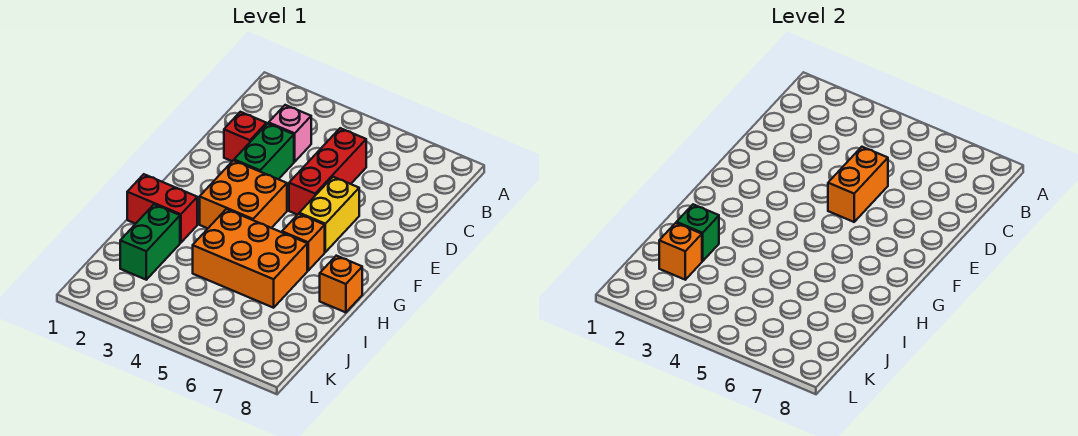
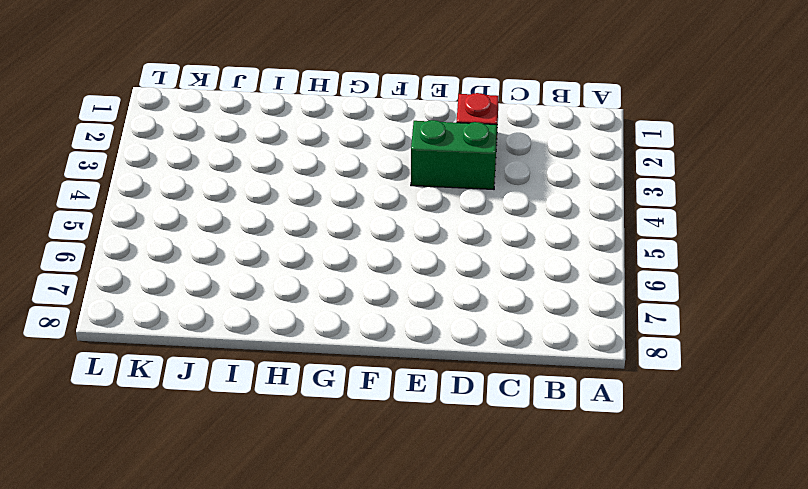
none -> pink 1x1 brick [269,105,311,162]
none -> red 1x3 brick [289,128,366,215]
none -> yellow 1x2 brick [299,177,359,252]

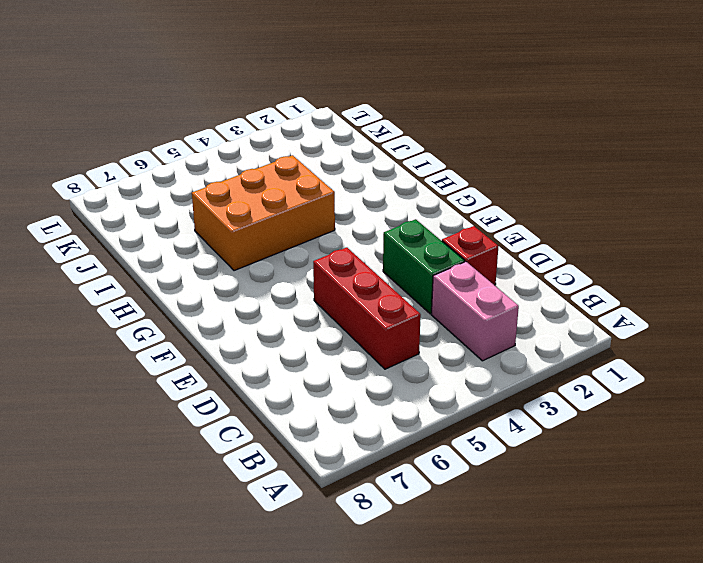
pink 1x2 brick [431,262,519,361] -> pink 1x1 brick [269,105,311,162]
none -> yellow 1x2 brick [299,177,359,252]
none -> orange 2x2 brick [200,160,287,228]
none -> orange 1x1 brick [282,214,325,271]

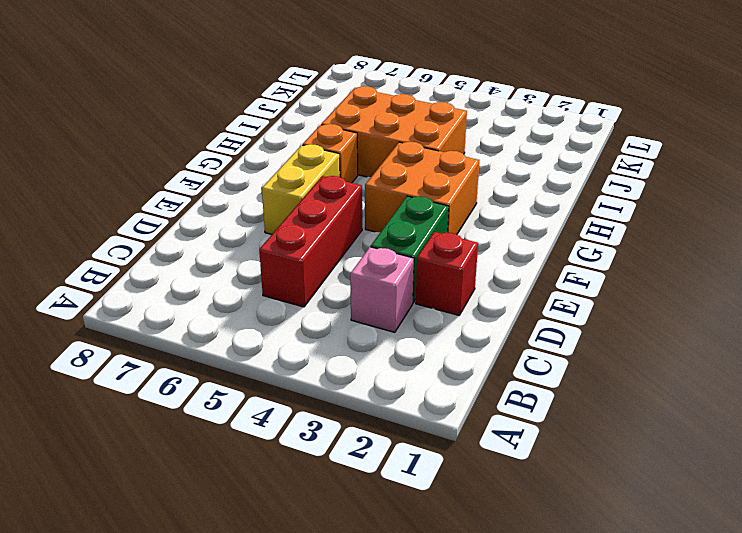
none -> red 1x2 brick [127,174,197,243]
none -> orange 1x1 brick [320,256,362,312]
none -> green 1x2 brick [120,204,180,280]

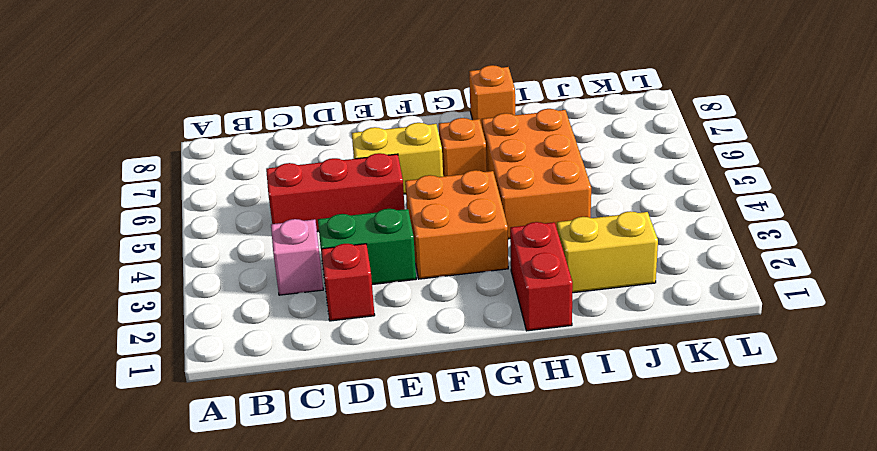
yellow 1x2 brick [557,211,658,293] -> green 1x2 brick [120,204,180,280]
none -> orange 1x2 brick [828,147,888,222]
none -> green 1x1 brick [677,204,719,261]
none -> orange 1x1 brick [659,223,702,280]

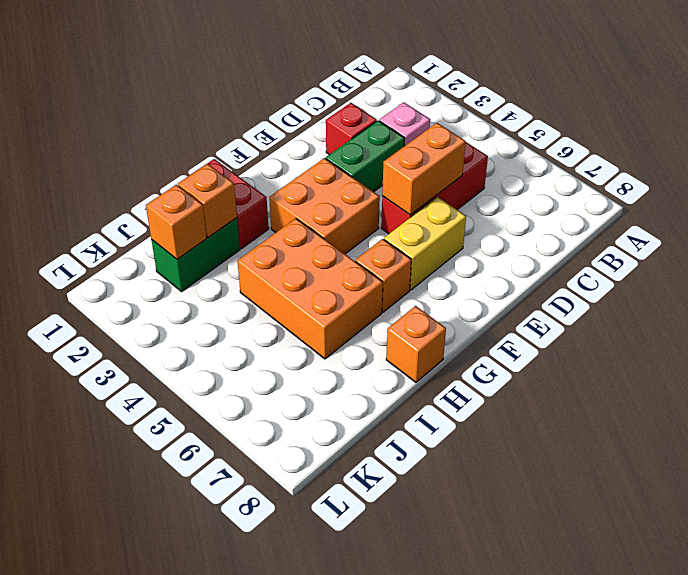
orange 1x1 brick [178,164,237,237] -> green 1x1 brick [677,204,719,261]

